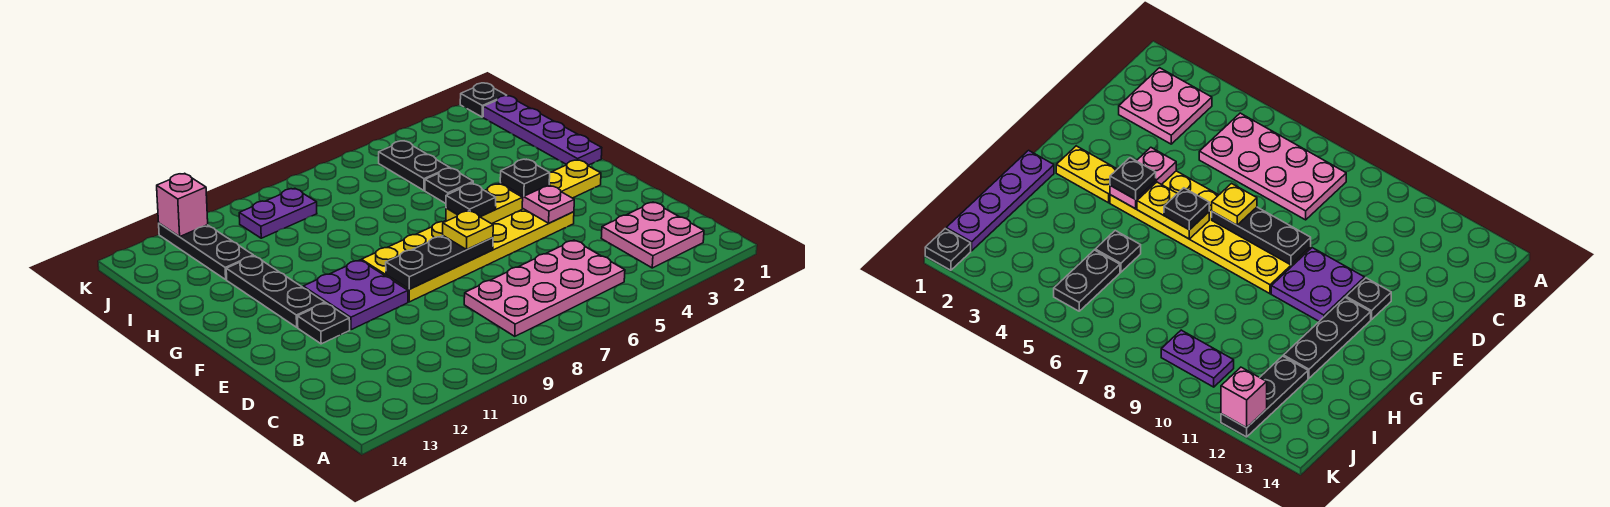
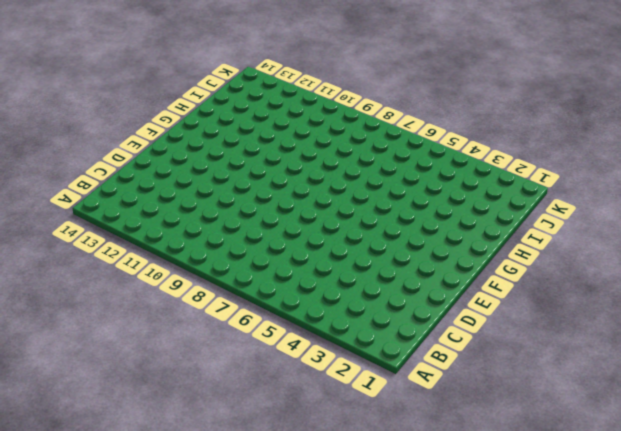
none -> pink 2x2 plate [601,202,704,268]
none -> pink 2x4 plate [464,240,625,336]
none -> yellow 2x6 plate [361,208,574,302]

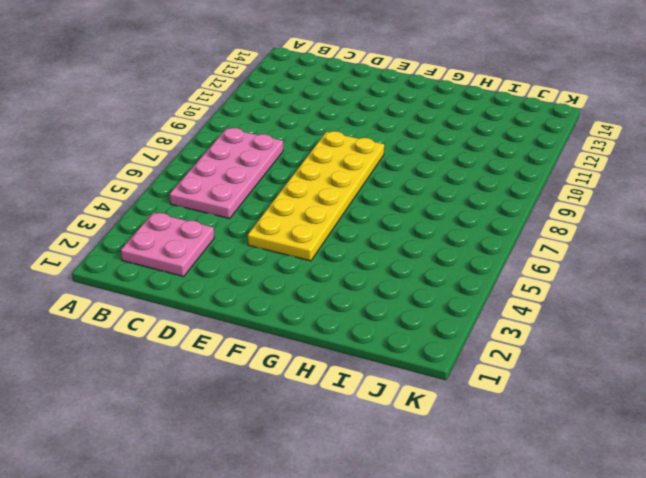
none -> purple 2x2 plate [303,260,408,330]
none -> black 1x1 plate [298,303,350,344]
none -> yellow 1x2 plate [549,160,601,198]

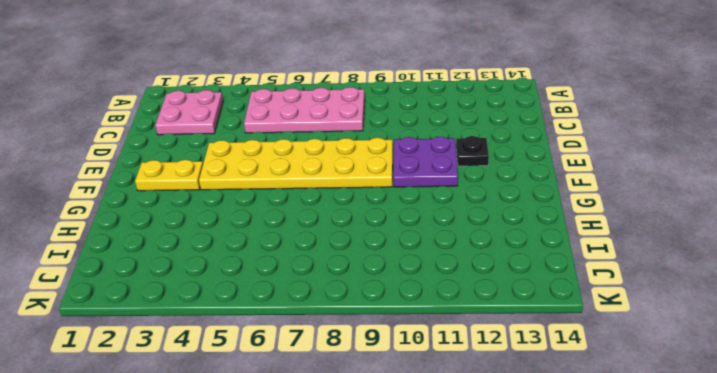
none -> black 1x3 plate [226,256,325,327]
none -> purple 1x4 plate [483,96,602,165]
none -> black 1x1 plate [425,168,473,204]

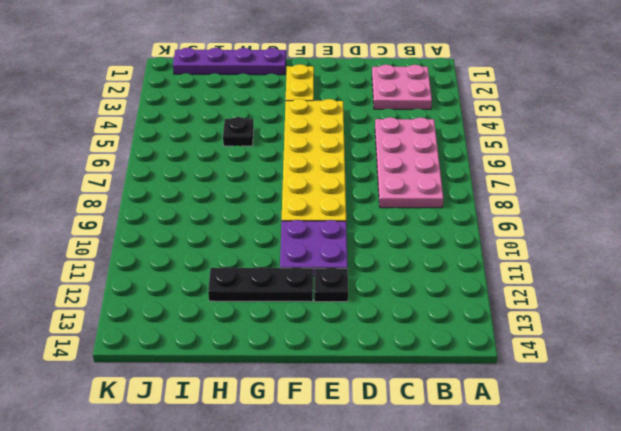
none -> black 1x2 plate [379,141,449,190]
none -> black 1x3 plate [159,223,253,279]
none -> purple 1x2 plate [239,188,317,238]

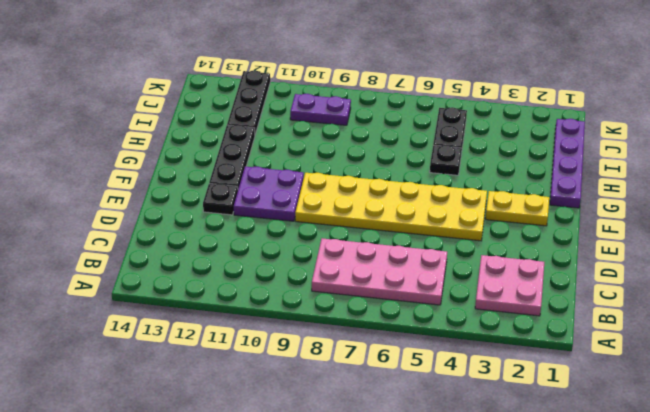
none -> black 1x1 plate [460,83,507,117]
none -> pink 1x2 plate [500,183,574,223]
none -> black 1x3 plate [386,236,493,289]

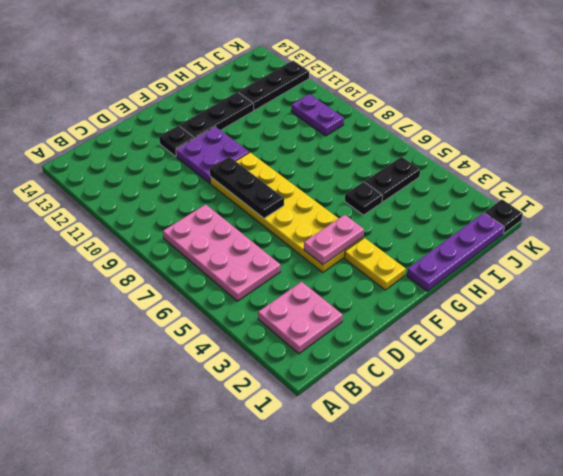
none -> yellow 1x2 plate [446,184,523,224]
none -> pink 1x1 brick [157,173,208,237]
none -> yellow 1x1 plate [443,211,493,249]

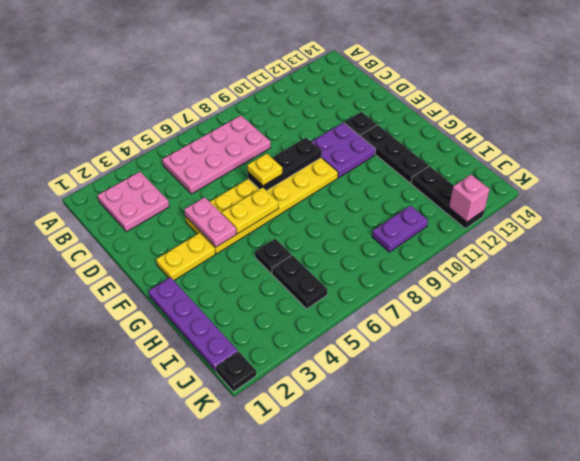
none -> black 1x1 plate [500,159,550,196]
none -> black 1x1 plate [446,184,496,217]

